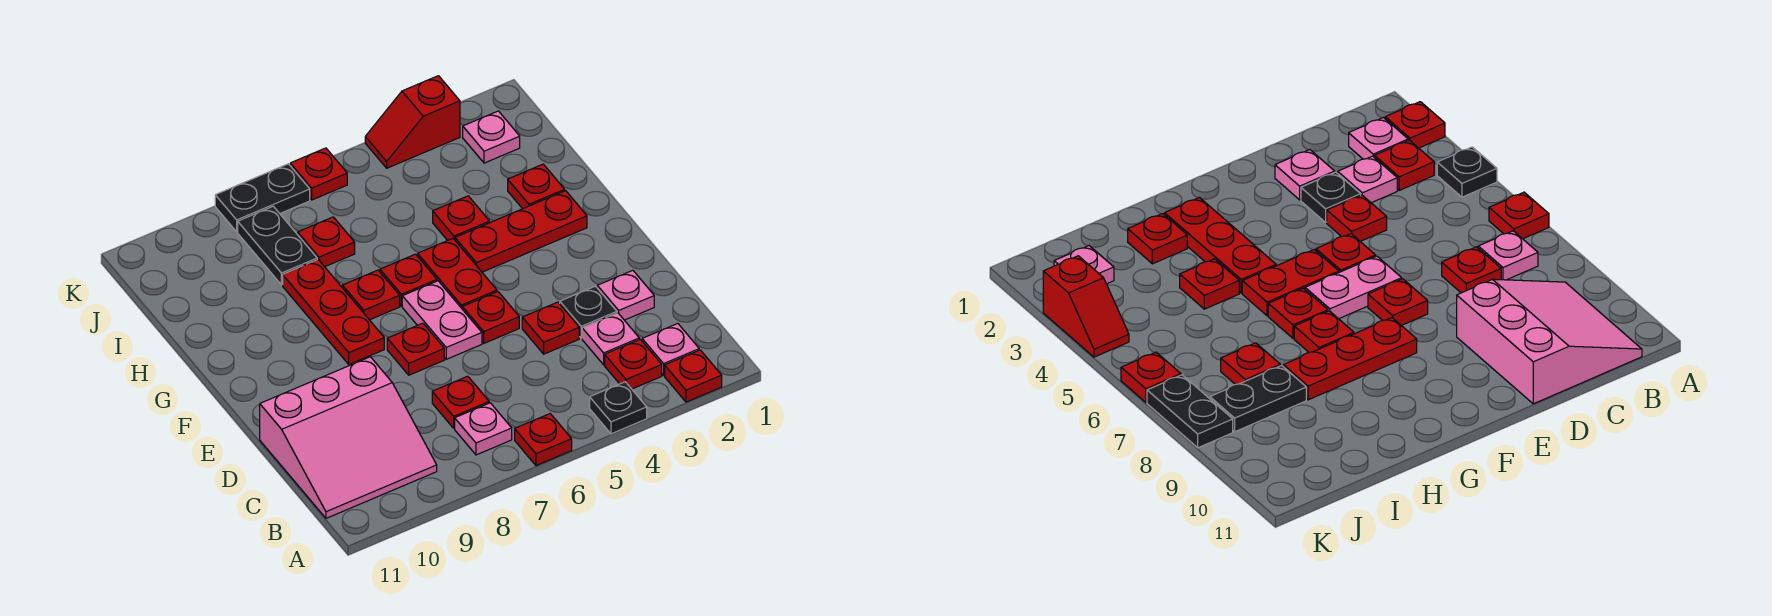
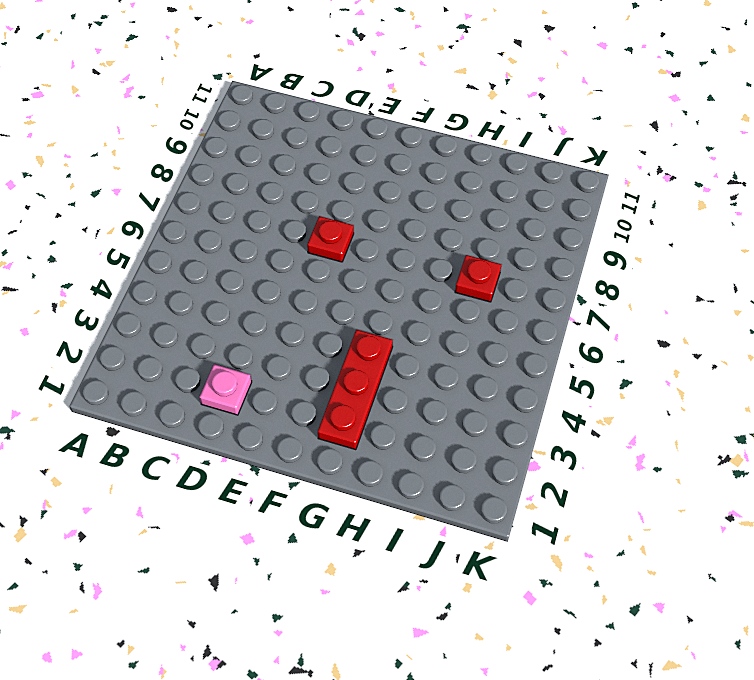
none -> red 1x1 plate [665,350,722,402]
none -> black 1x1 plate [590,382,647,434]
none -> red 1x1 plate [515,414,572,466]

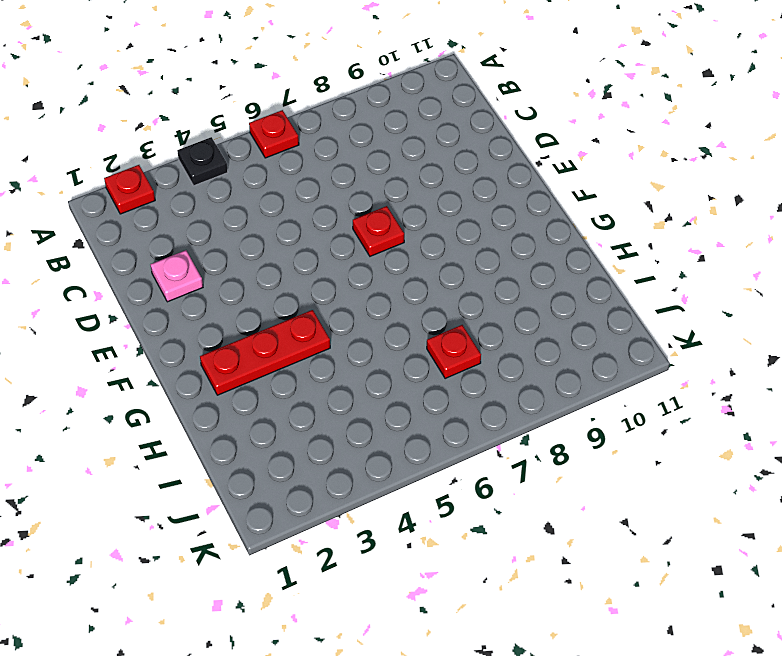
none -> pink 1x1 plate [642,324,699,375]
none -> red 1x1 plate [605,339,662,389]
none -> pink 1x1 plate [455,403,512,455]

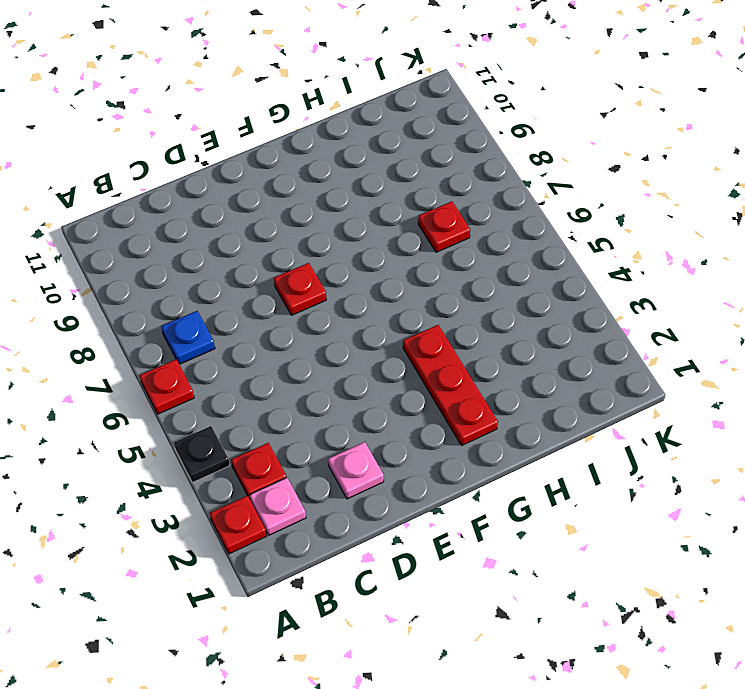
blue 1x1 plate [161,311,215,364] -> pink 1x1 plate [455,403,512,455]
none -> pink 3x3 slope [260,357,437,518]
none -> pink 1x1 plate [582,313,639,365]
none -> red 1x1 plate [432,376,489,428]

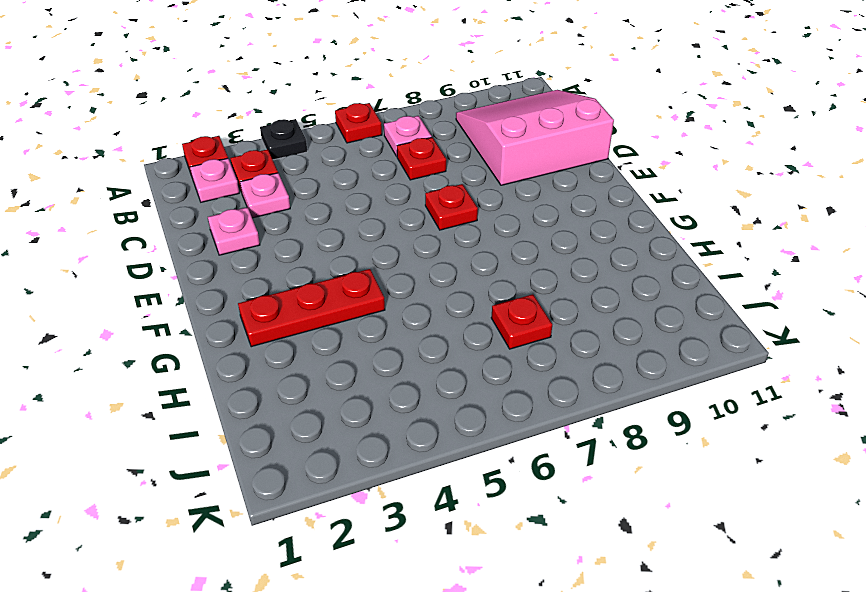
none -> black 1x1 plate [560,286,617,338]
none -> red 1x1 plate [522,302,579,354]
none -> red 1x1 plate [462,292,519,343]

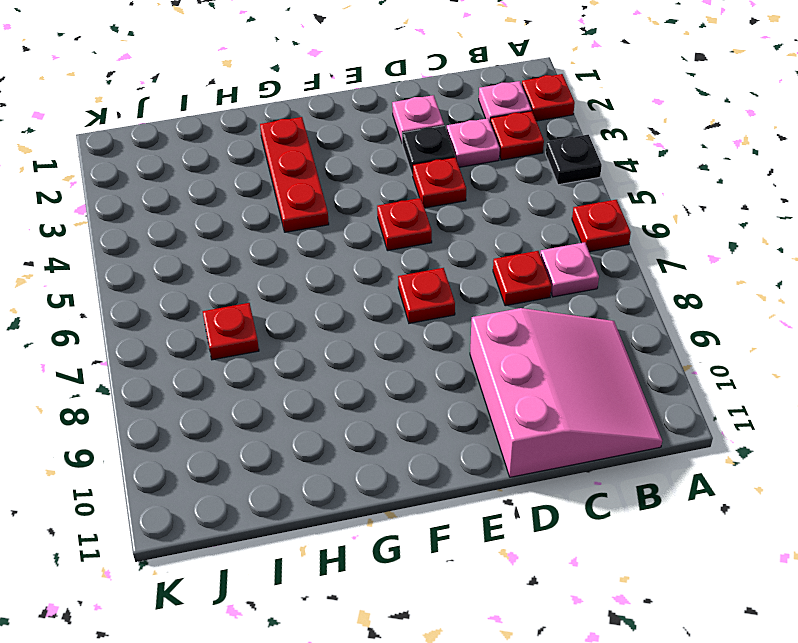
none -> pink 1x2 plate [402,281,482,359]
none -> red 1x2 plate [418,239,497,308]
none -> red 1x3 plate [283,259,384,364]

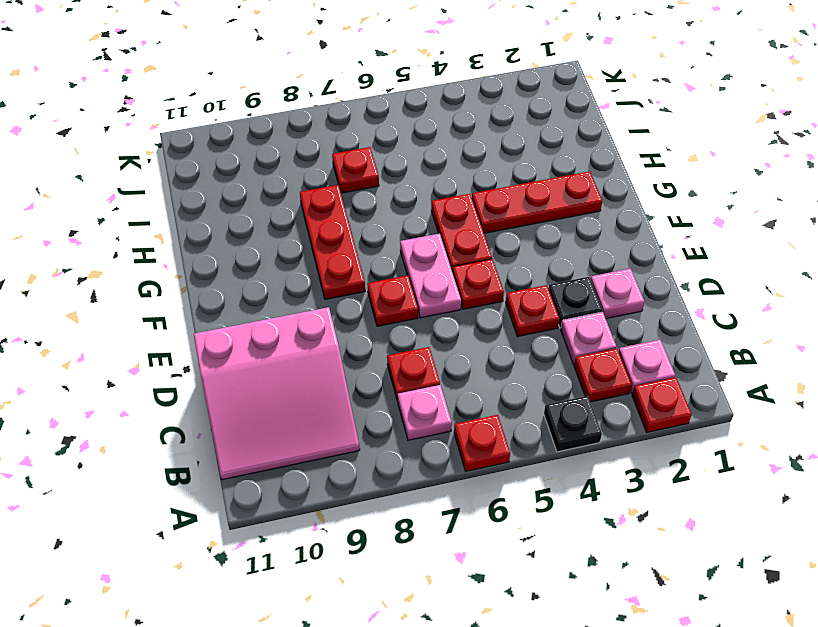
none -> red 1x1 plate [380,254,437,306]
none -> red 1x1 plate [342,270,400,320]
none -> red 1x1 plate [508,164,565,209]

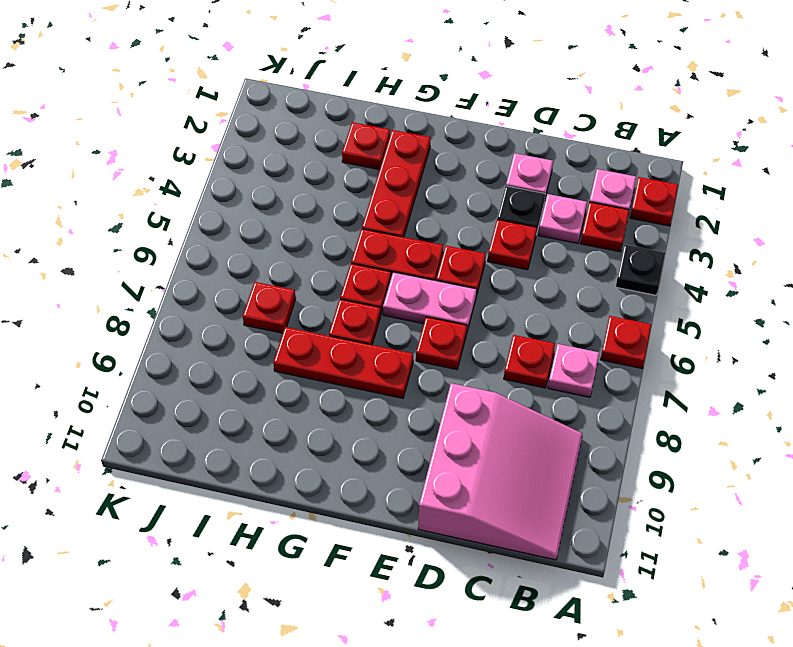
none -> red 1x1 plate [433,196,490,240]
none -> black 1x2 plate [238,206,317,285]
none -> pink 1x1 plate [463,111,520,163]

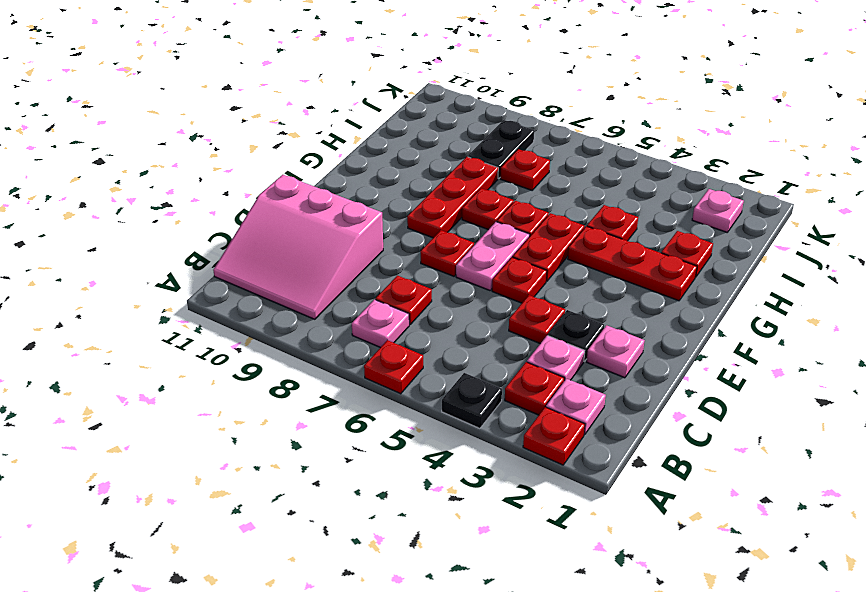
none -> red 1x2 slope [365,76,460,168]
none -> red 1x1 plate [290,148,347,200]
none -> black 1x2 plate [215,164,310,232]

